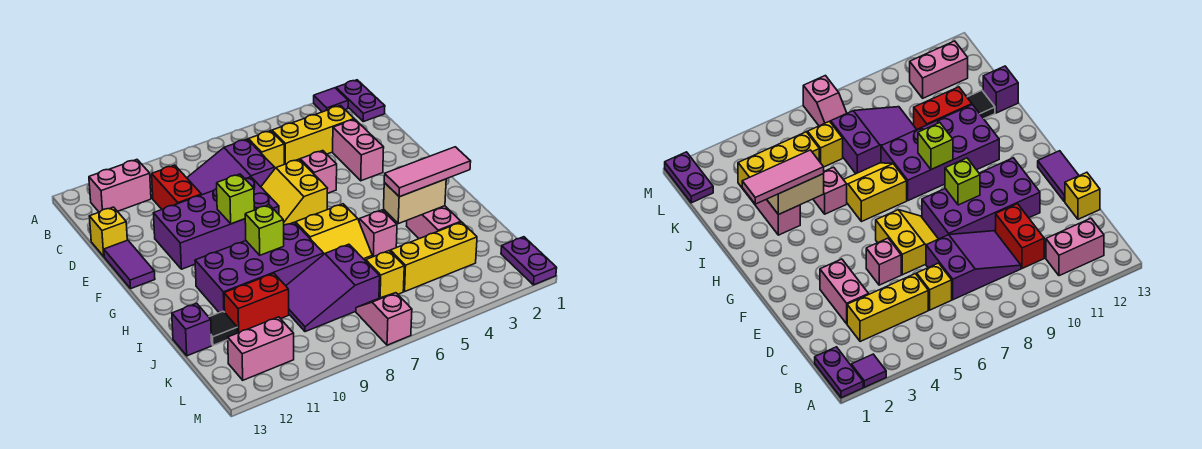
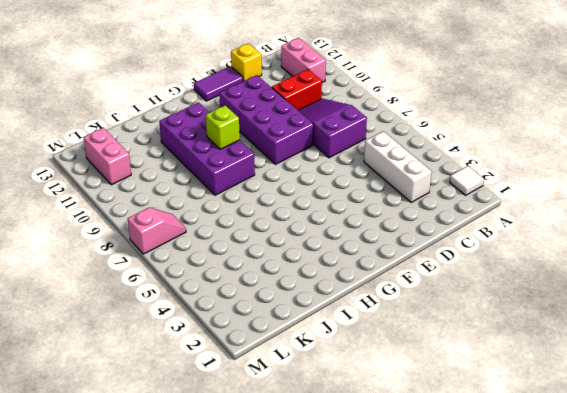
white 1x1 tile [450,166,484,195] -> purple 1x1 tile [314,88,348,112]
white 1x3 brick [364,131,432,202] -> yellow 1x3 brick [272,106,354,164]
none -> purple 1x2 plate [336,80,385,122]
none -> yellow 1x1 brick [248,131,284,168]
none -> pink 1x2 brick [333,119,384,181]
none -> pink 1x1 brick [300,151,337,193]

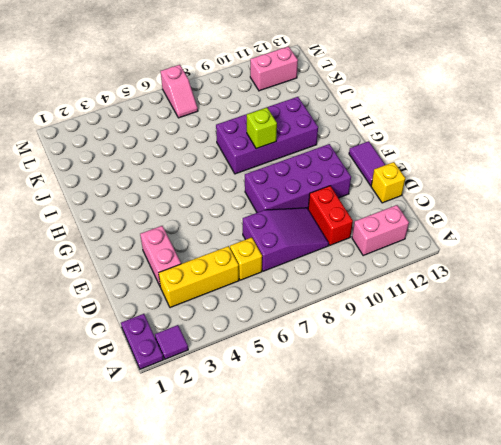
none -> pink 1x1 brick [300,151,337,193]
none -> yellow 2x2 slope [261,159,328,225]
none -> yellow 2x2 slope [296,204,372,261]
none -> pink 1x2 brick [407,206,461,239]

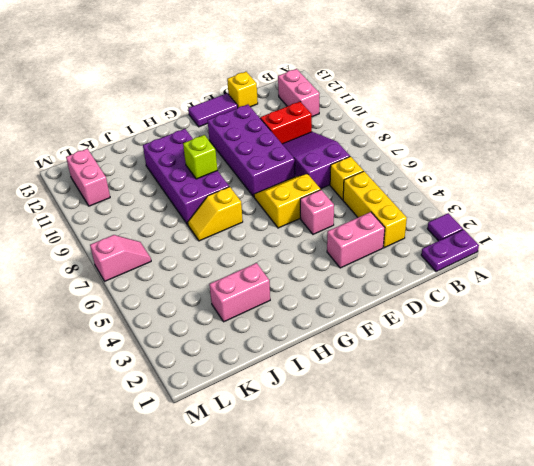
yellow 1x2 slope [188,187,243,241] -> yellow 2x2 slope [296,204,372,261]
none -> pink 1x1 brick [359,210,397,257]
none -> purple 2x3 slope [286,244,380,332]
none -> red 1x2 brick [224,274,289,333]
none -> black 1x1 tile [209,311,237,345]

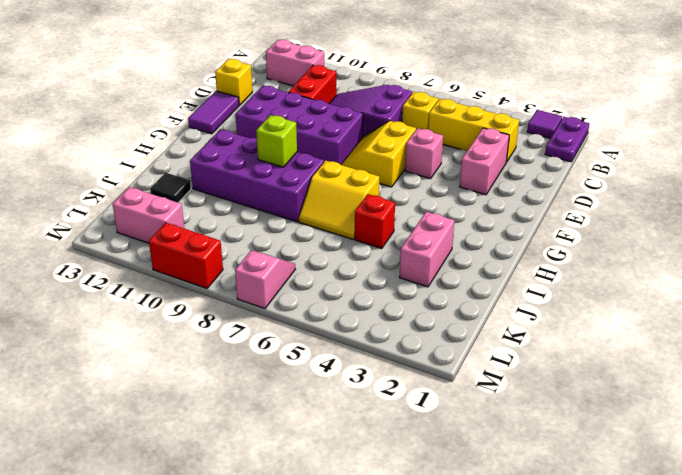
red 1x1 brick [355,194,395,249] -> pink 1x1 brick [359,210,397,257]
red 1x2 brick [149,223,223,288] -> red 1x2 brick moved to [224,274,289,333]
none -> purple 2x3 slope [286,244,380,332]
none -> purple 1x1 brick [172,303,212,356]
none -> yellow 1x3 brick [390,222,477,291]
none -> yellow 1x1 brick [366,251,404,298]

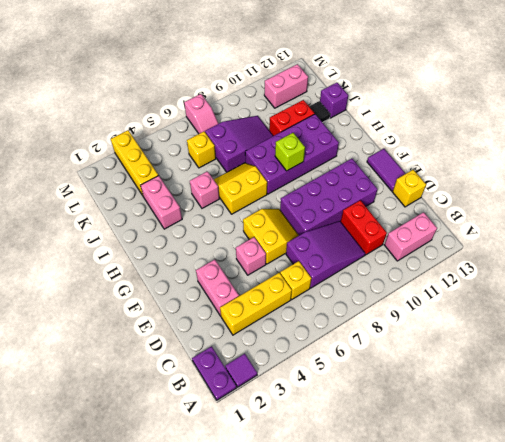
yellow 1x3 brick [111,130,158,197] -> yellow 1x3 brick turned to [390,222,477,291]
none -> purple 1x2 plate [501,237,557,285]
none -> lime 1x1 brick [217,174,254,224]
none -> tan 1x2 brick [384,179,446,224]
none -> pink 1x3 tile [384,147,471,197]

